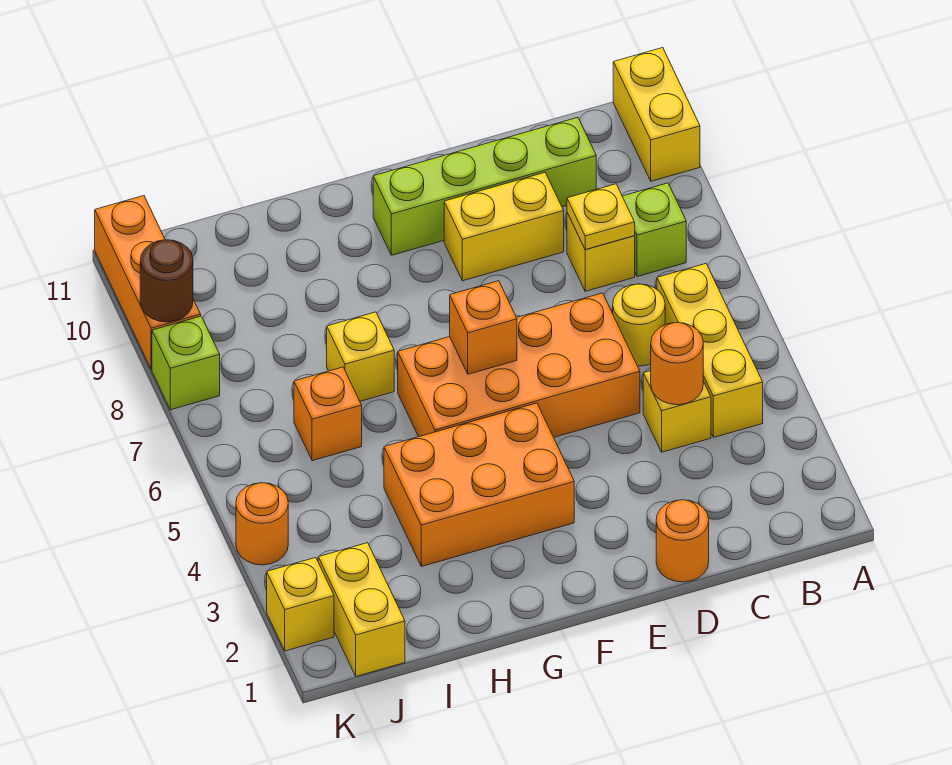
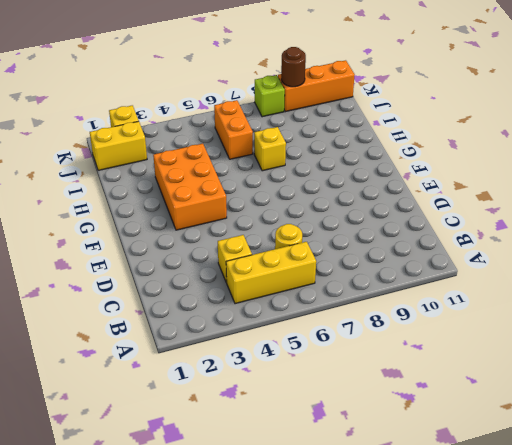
orange 1x2 brick [214,100,253,159] -> orange 1x1 brick [294,367,362,461]
none -> yellow 1x2 brick [613,48,700,181]
none -> lime 1x1 brick [622,183,686,277]
none -> yellow 1x1 brick [567,213,635,291]

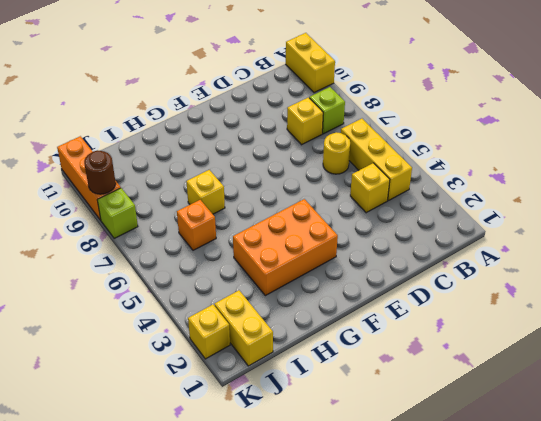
none -> lime 1x4 brick [373,117,596,255]
none -> orange 1x1 round brick [656,500,709,582]
none -> orange 2x4 brick [398,293,640,437]

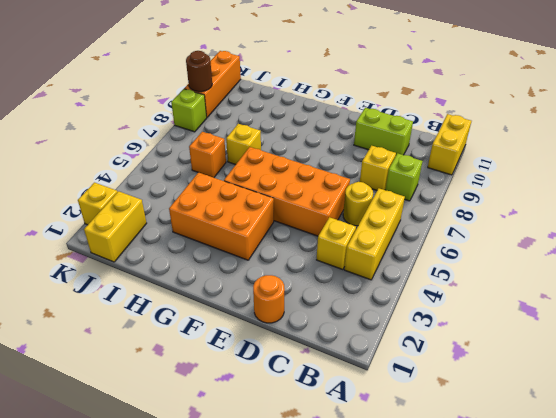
lime 1x2 brick [354,108,413,155] -> lime 1x4 brick [373,117,596,255]
none -> yellow 1x2 brick [444,173,564,281]
none -> orange 1x1 round brick [236,483,288,565]
none -> orange 1x1 round brick [651,323,703,405]

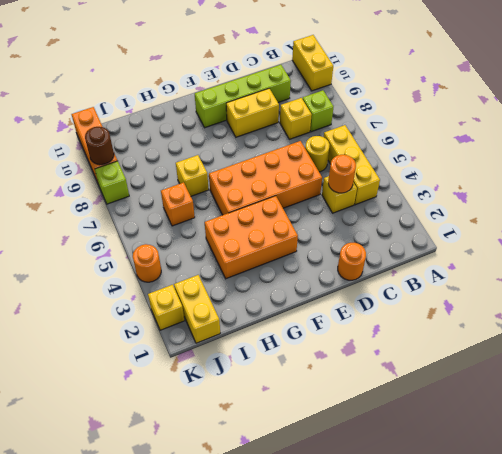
none -> yellow 1x1 plate [567,184,635,249]
none -> orange 1x1 brick [450,281,517,374]

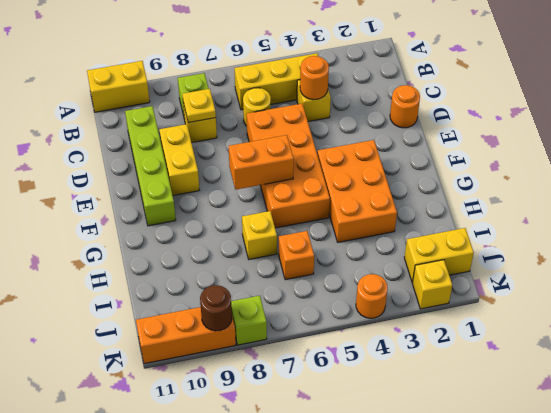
orange 1x2 brick [229,135,294,190] -> orange 1x1 brick [450,281,517,374]

